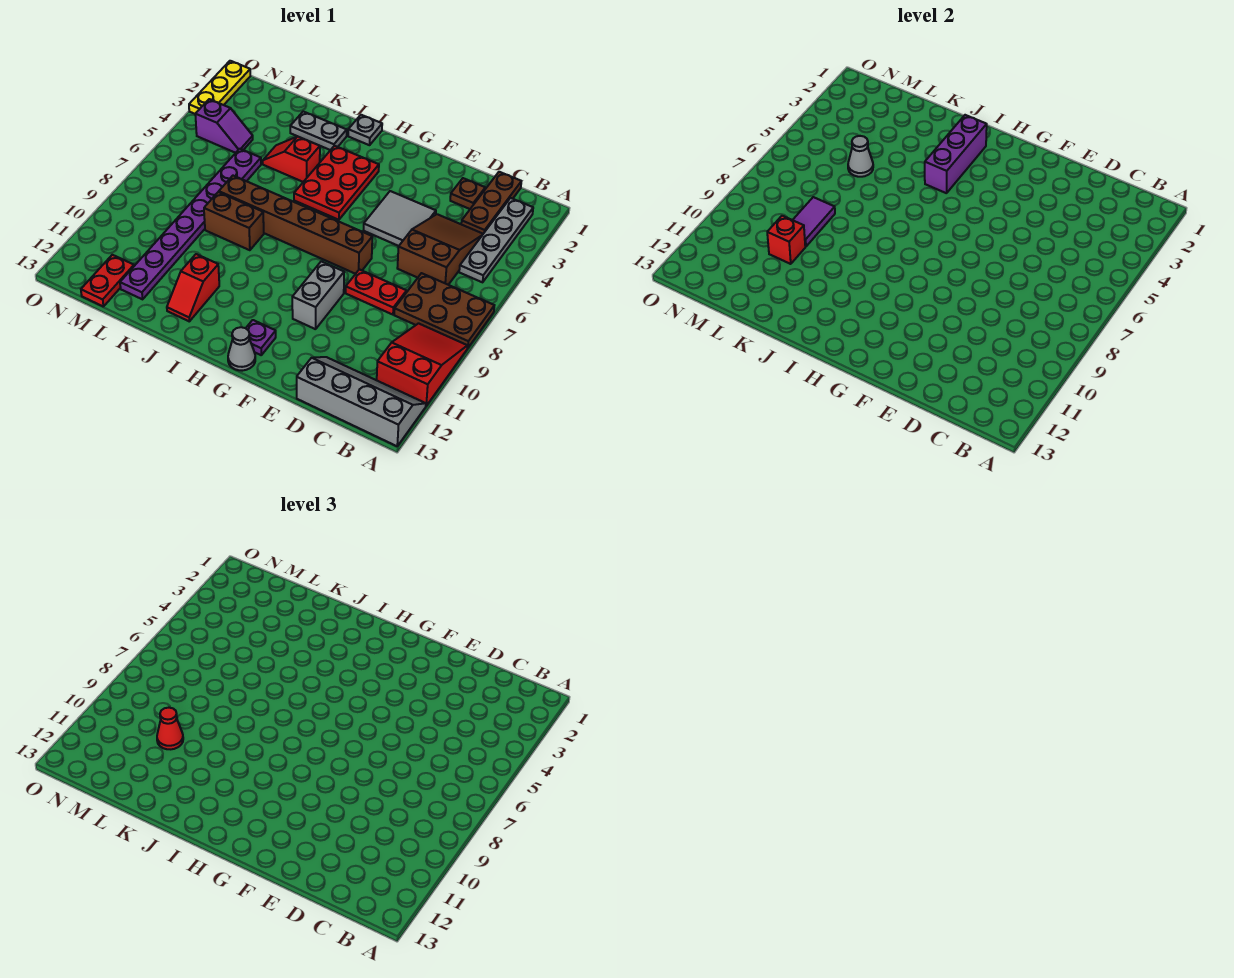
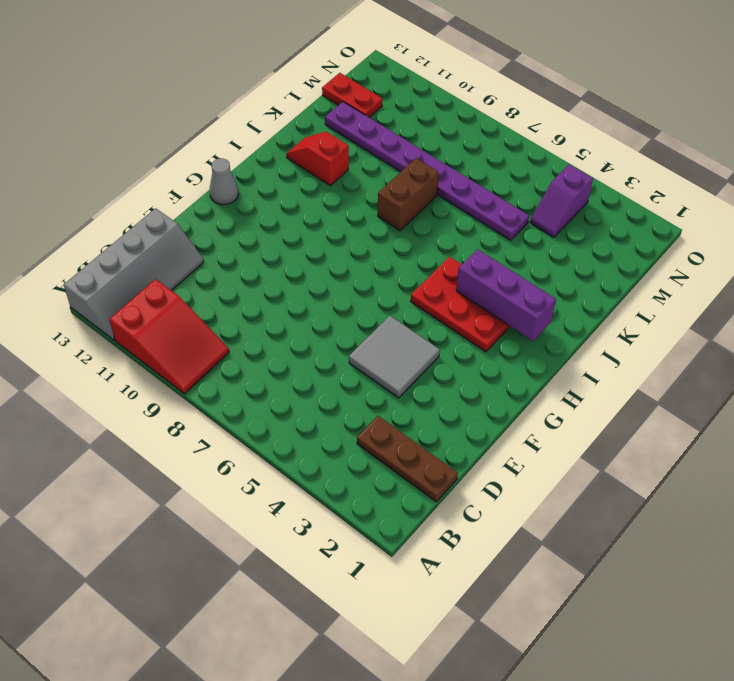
none -> brown 2x3 plate [394,273,494,348]
none -> grey 1x4 plate [459,198,533,282]
none -> brown 2x3 slope [397,214,483,285]

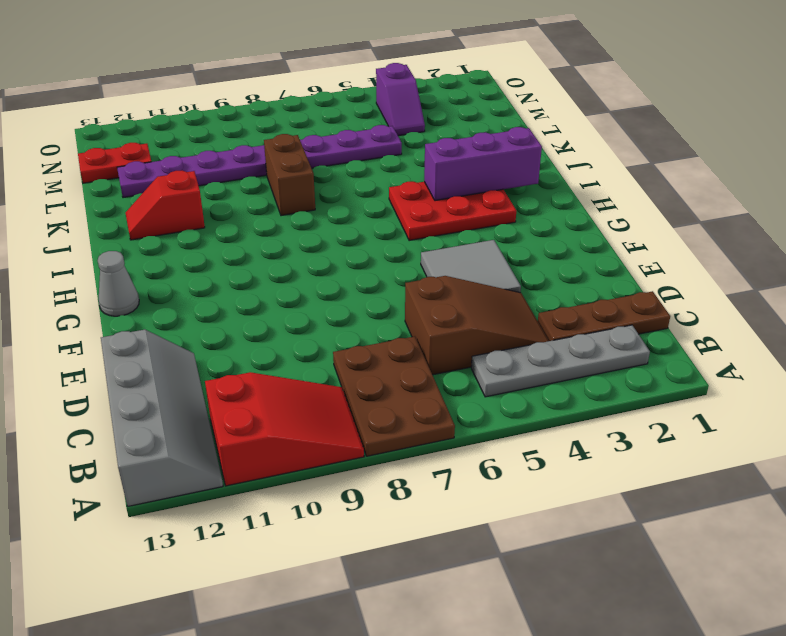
none -> brown 1x1 plate [450,178,485,209]
none -> red 1x2 plate [346,269,407,315]
none -> brown 1x6 brick [219,176,372,274]

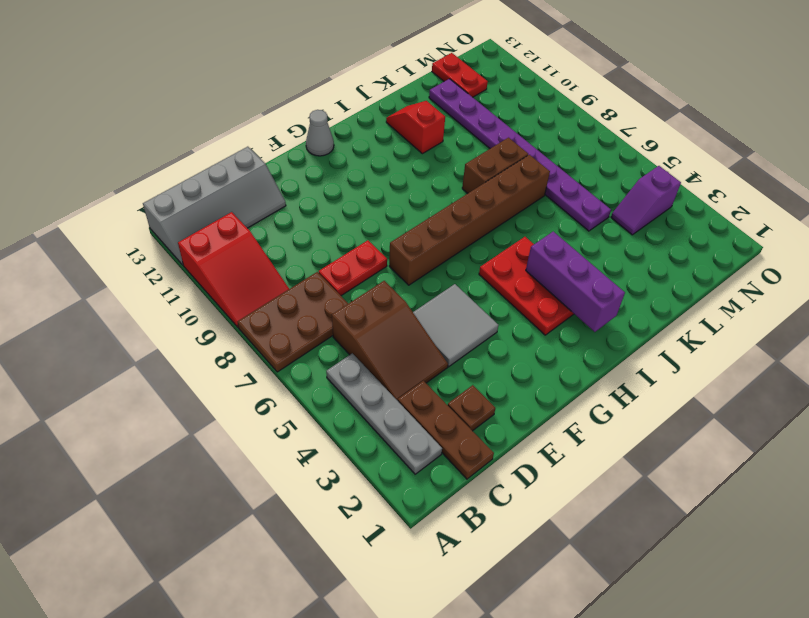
none -> grey 1x2 brick [292,261,344,329]
none -> purple 1x1 plate [246,320,276,355]
none -> grey 1x1 plate [348,115,382,145]

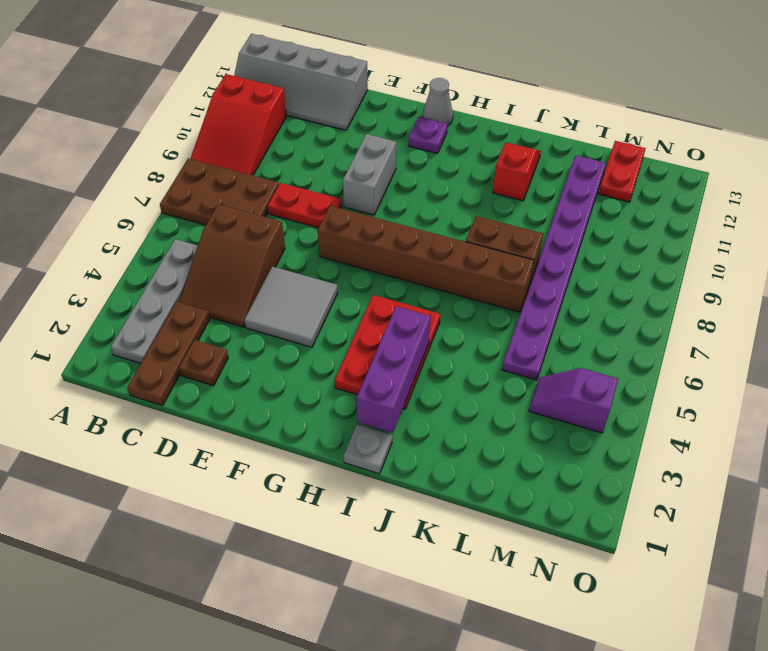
none -> grey 1x2 plate [290,112,347,150]
none -> red 1x2 slope [263,136,320,182]
none -> yellow 1x3 plate [189,61,250,114]

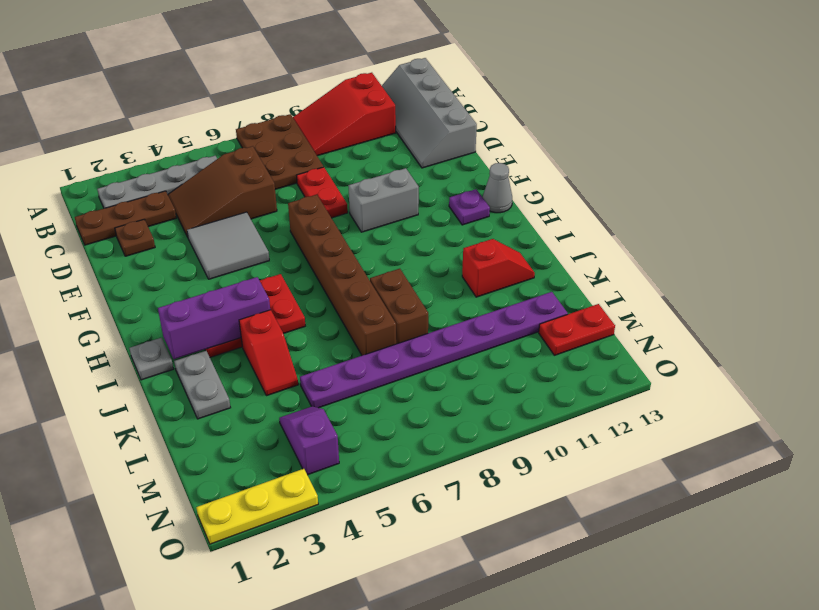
none -> grey 1x1 cone [848,136,873,177]
none -> purple 1x2 tile [793,197,835,247]
none -> red 1x1 brick [767,216,805,264]

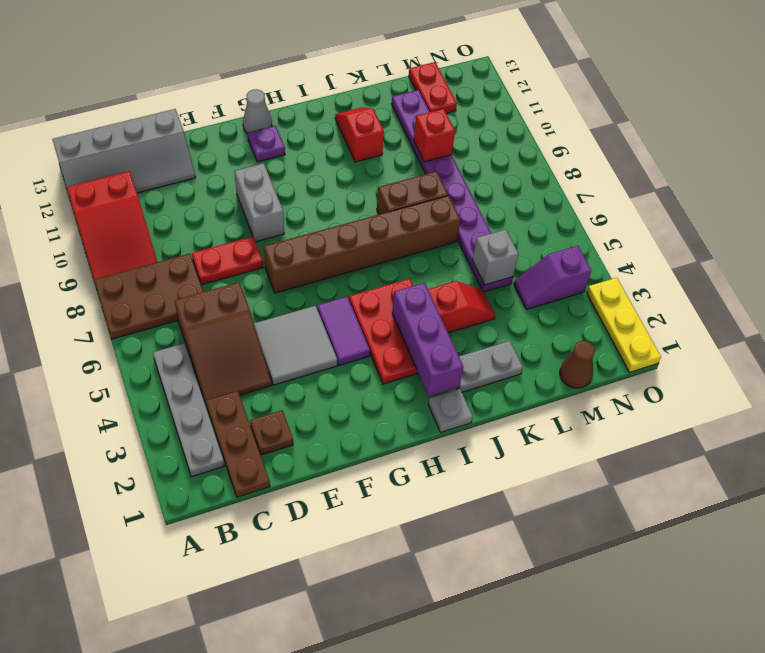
purple 1x2 tile [317,297,370,365] -> purple 1x2 tile moved to [793,197,835,247]
grey 1x1 brick [473,229,519,285] -> grey 1x1 cone [848,136,873,177]
brown 1x1 cone [560,341,595,388] -> none
none -> red 1x1 cone [157,708,183,749]

